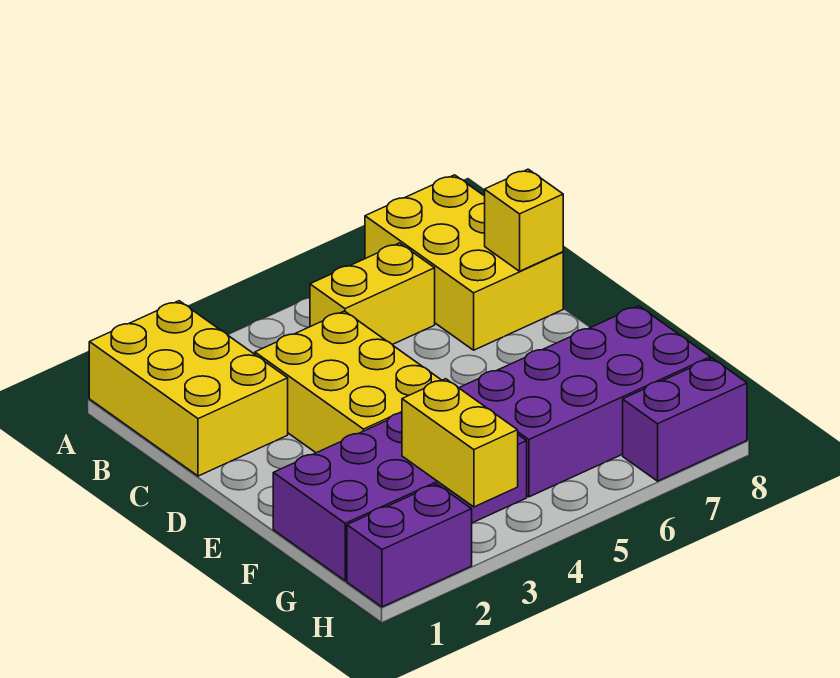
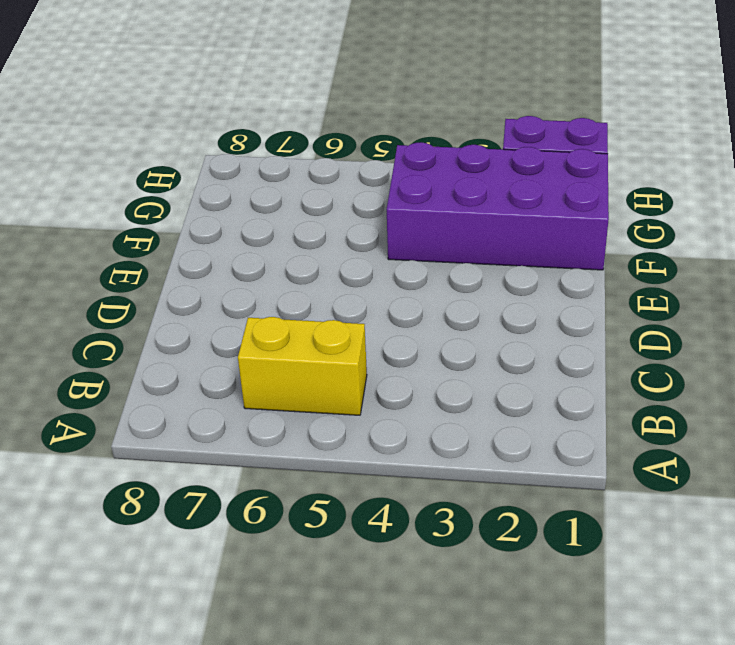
none -> yellow 2x3 brick [89,301,288,476]
none -> yellow 2x3 brick [365,175,563,350]

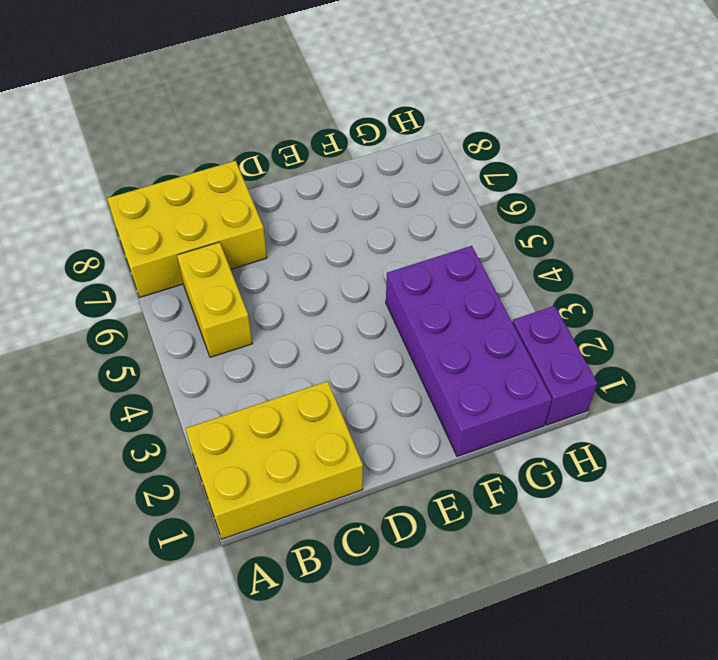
none -> yellow 2x3 brick [255,311,442,453]
none -> purple 2x4 brick [459,306,710,497]

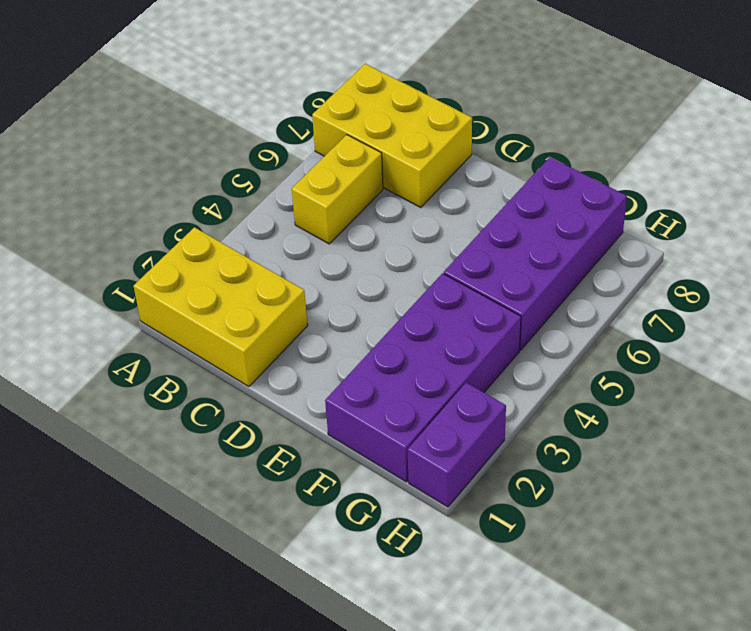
none -> yellow 2x3 brick [255,311,442,453]
none -> purple 1x2 brick [623,358,747,481]

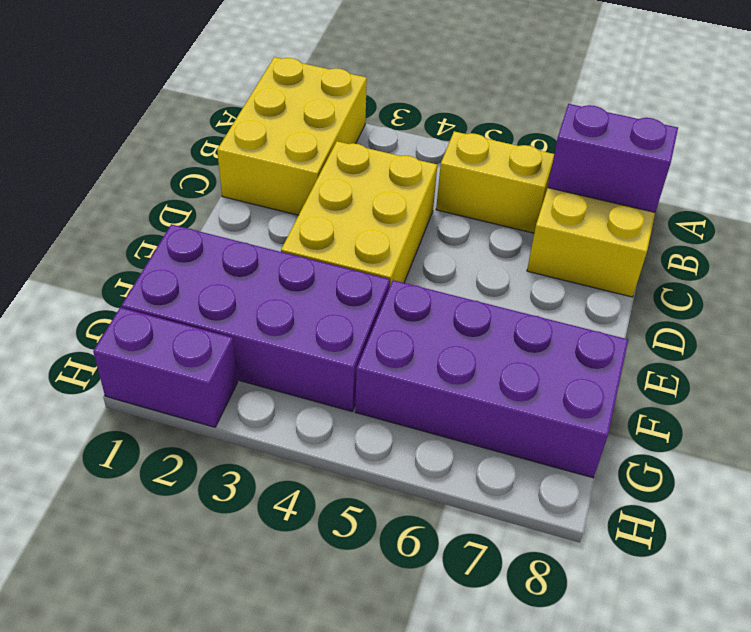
purple 1x2 brick [548,104,678,212] -> purple 1x2 brick moved to [623,358,747,481]
none -> yellow 1x1 brick [485,169,563,271]
none -> yellow 1x2 brick [402,379,518,507]

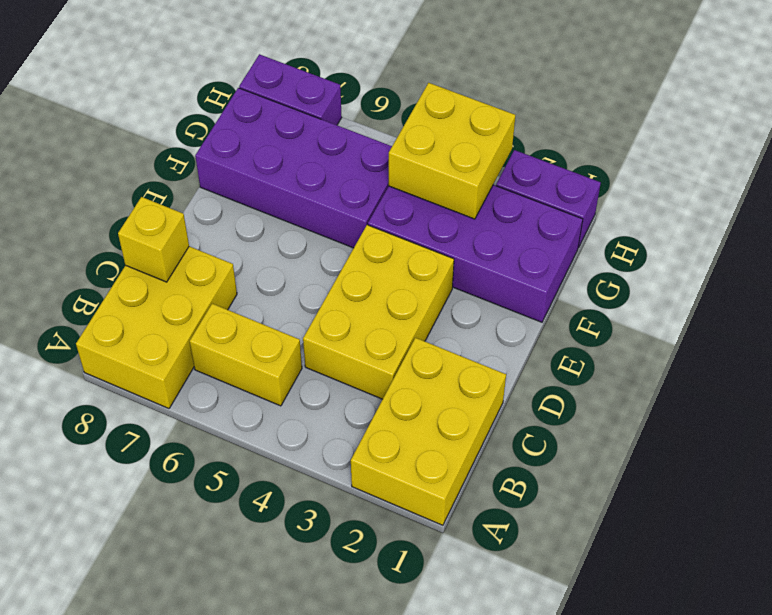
yellow 2x2 brick [389,83,515,219] -> yellow 1x2 brick [402,379,518,507]

